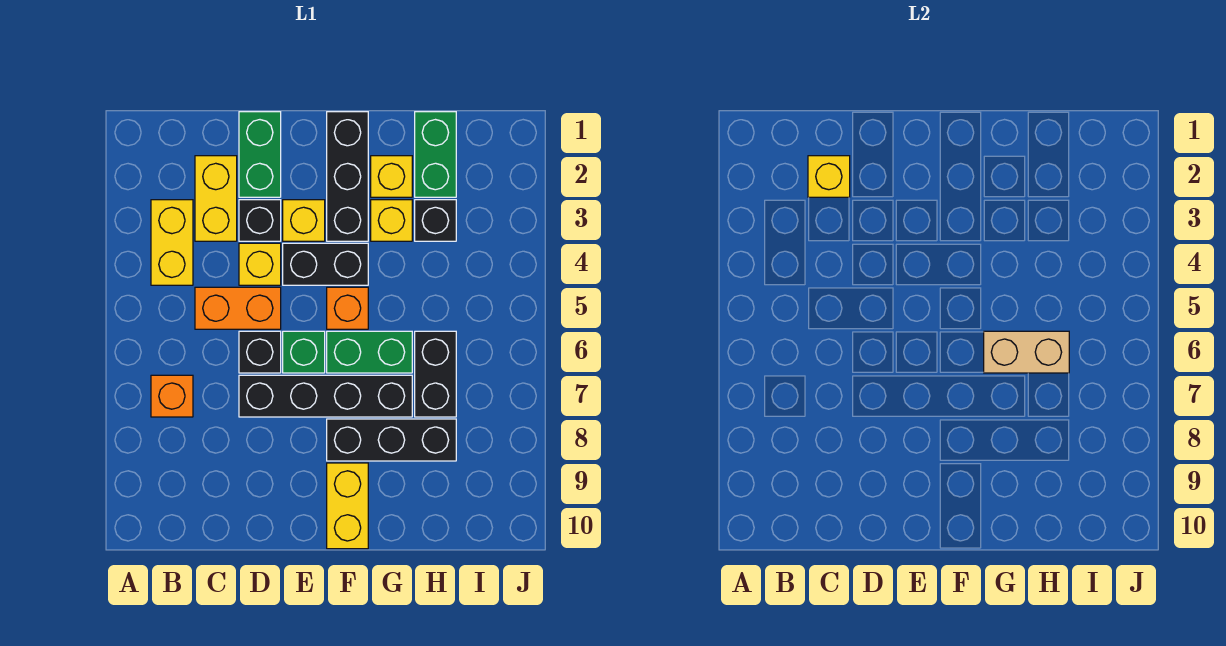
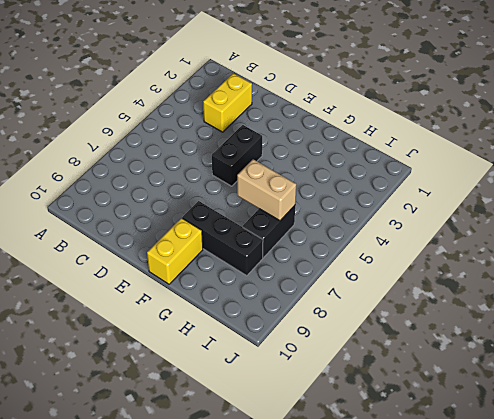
black 1x2 brick [212,125,262,186] -> black 1x2 brick turned to [283,243,368,285]
none -> yellow 1x2 brick [151,200,193,285]
none -> orange 1x1 brick [151,375,193,417]
none -> orange 1x2 brick [195,287,281,329]

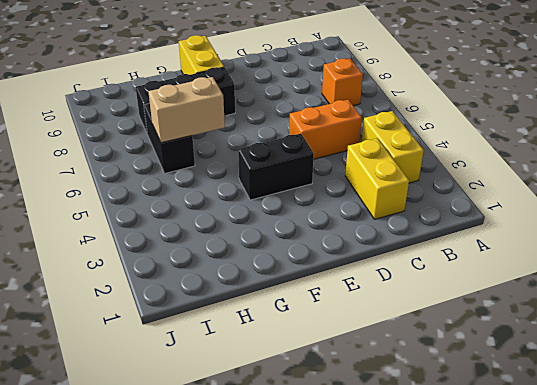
none -> green 1x2 brick [239,112,281,197]
none -> black 1x1 brick [239,200,281,241]
none -> yellow 1x1 brick [239,243,281,285]

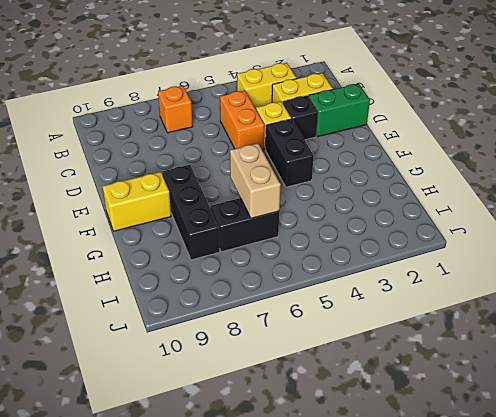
none -> black 1x1 brick [239,331,281,373]
none -> black 1x4 brick [239,375,412,417]
none -> yellow 1x1 brick [283,200,325,241]

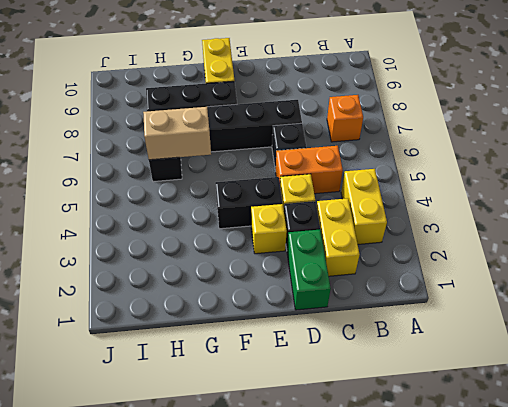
none -> green 1x1 brick [283,331,325,373]
none -> black 1x3 brick [327,112,368,241]
none -> orange 1x1 brick [327,287,368,329]

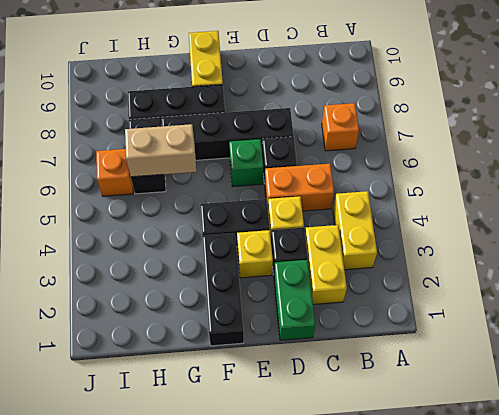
orange 1x1 brick [96,149,133,196] -> orange 1x1 brick moved to [327,287,368,329]
none -> green 1x2 brick [327,331,412,373]
none -> yellow 1x1 brick [371,156,412,197]
none -> yellow 1x1 brick [371,200,412,241]

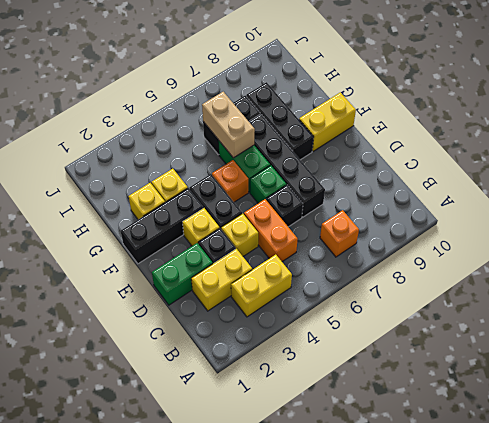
none -> green 1x2 brick [415,112,456,197]
none -> black 1x1 brick [415,200,456,241]
none -> yellow 1x1 brick [808,156,850,197]

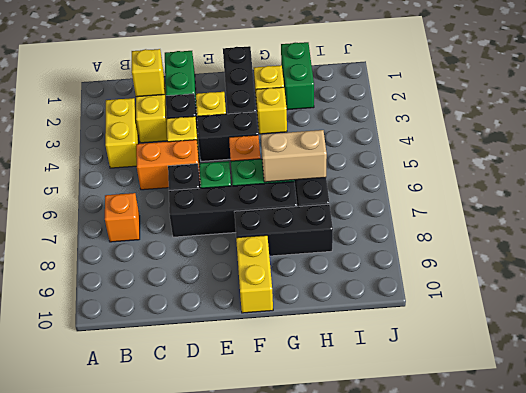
none -> black 1x1 brick [415,200,456,241]

